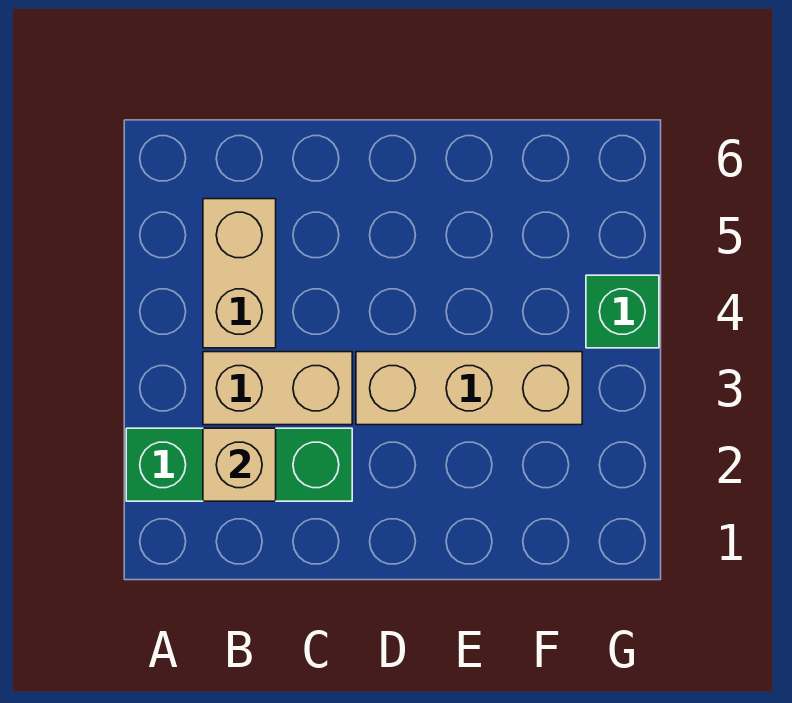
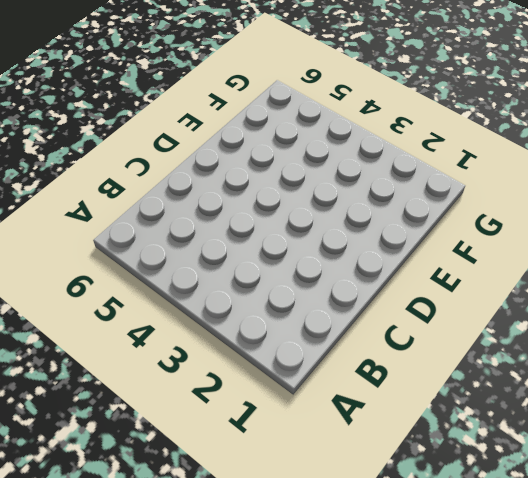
none -> green 1x3 brick [126,428,352,501]
none -> tan 1x2 brick [203,352,352,425]

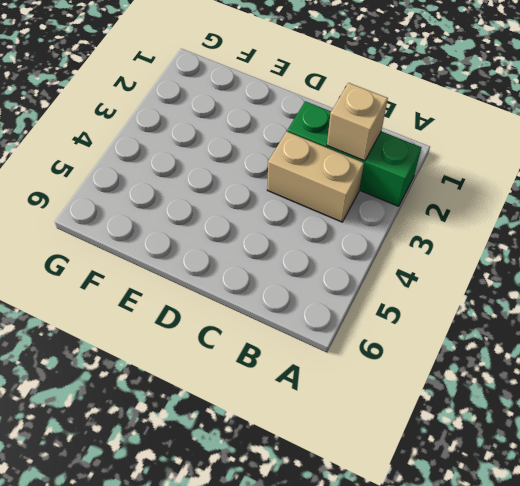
none -> tan 1x2 brick [203,199,276,348]
none -> tan 1x3 brick [356,352,582,425]

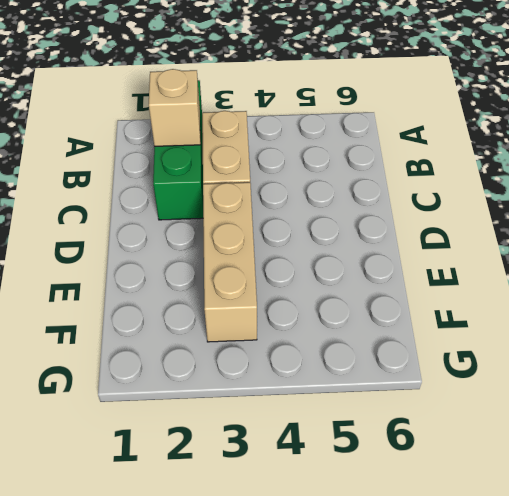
none -> tan 1x2 brick [203,199,276,348]
none -> green 1x1 brick [586,275,659,348]

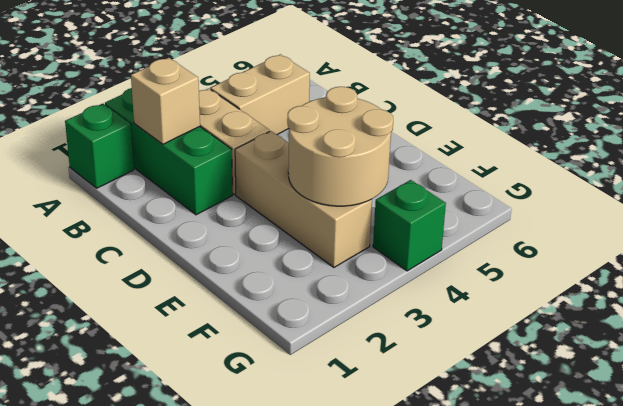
green 1x1 brick [65,104,134,188] -> none
tan 2x2 round brick [287,87,393,206] -> none

